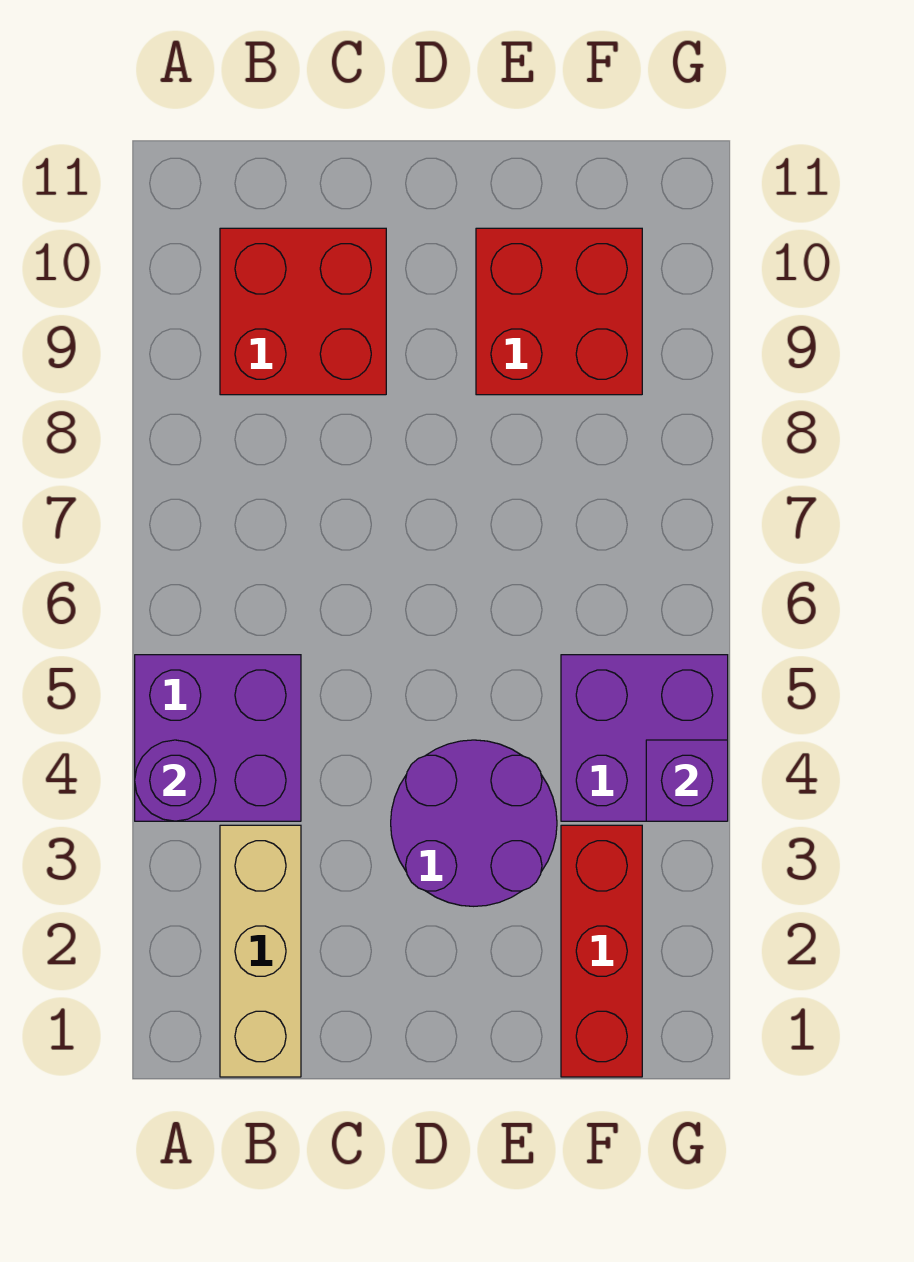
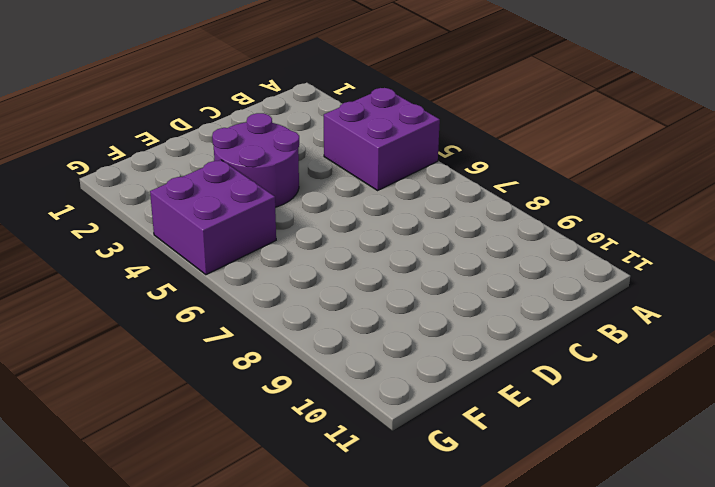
none -> tan 1x3 brick [220,825,301,1077]
none -> red 2x2 brick [220,228,386,395]

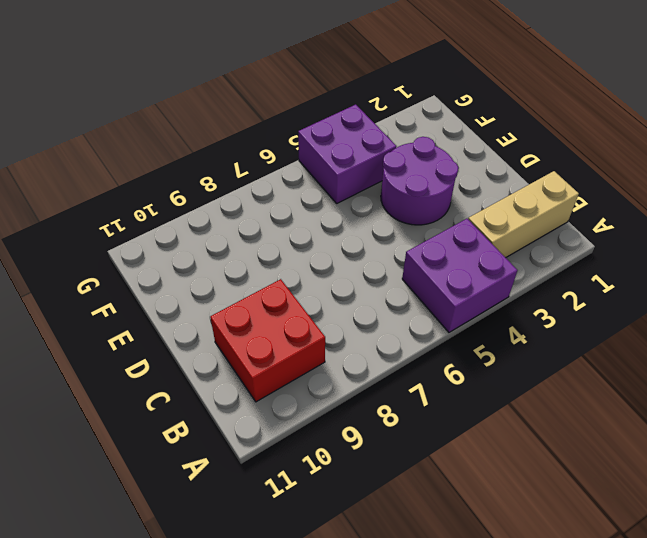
none -> red 2x2 brick [476,228,642,395]
none -> red 1x3 brick [561,825,642,1077]

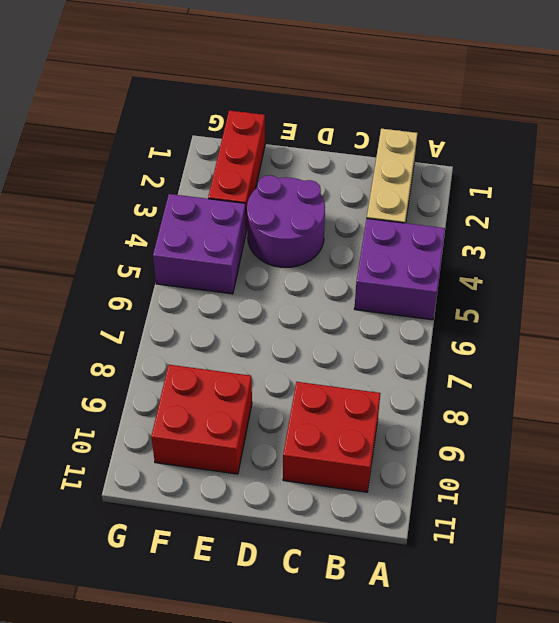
none -> purple 1x1 round brick [135,740,216,821]
none -> purple 1x1 brick [646,740,728,821]

